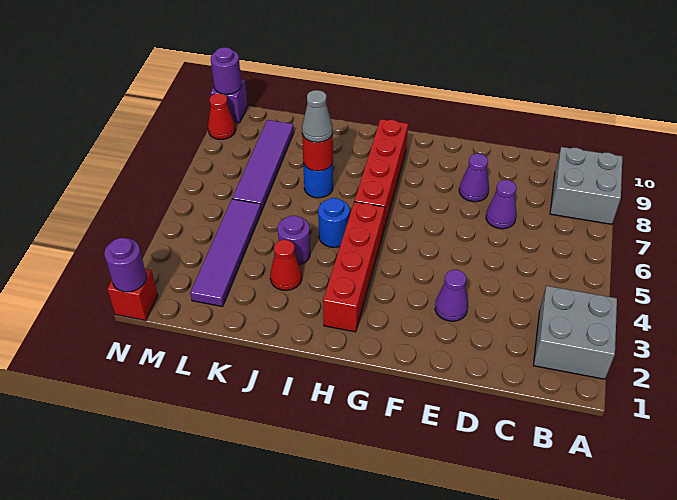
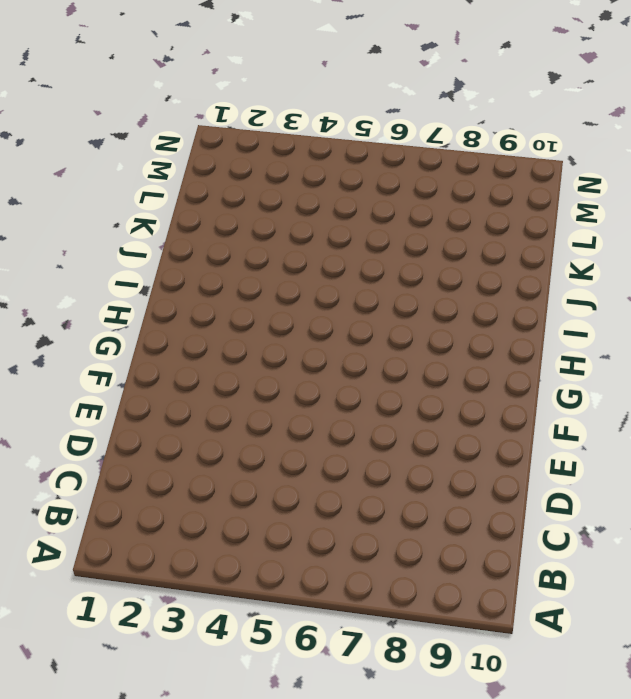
none -> grey 2x2 brick [533,286,617,379]
none -> grey 2x2 brick [550,147,622,224]
none -> purple 1x1 cone [486,180,517,229]

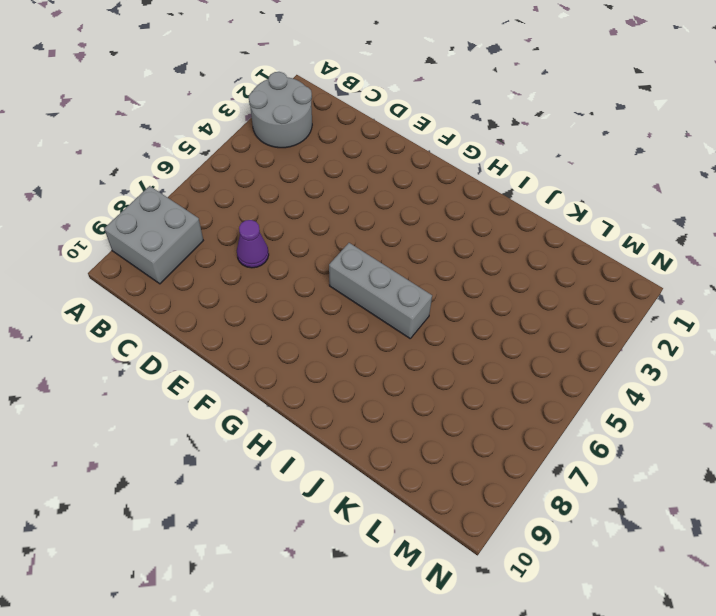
grey 2x2 round brick [249,72,312,148] -> grey 2x2 brick [533,286,617,379]
grey 1x3 brick [329,243,432,338] -> red 1x4 brick [355,119,408,232]
none -> purple 1x1 cone [435,270,468,321]
none -> purple 1x1 cone [459,154,489,202]
none -> red 1x4 brick [323,202,385,332]

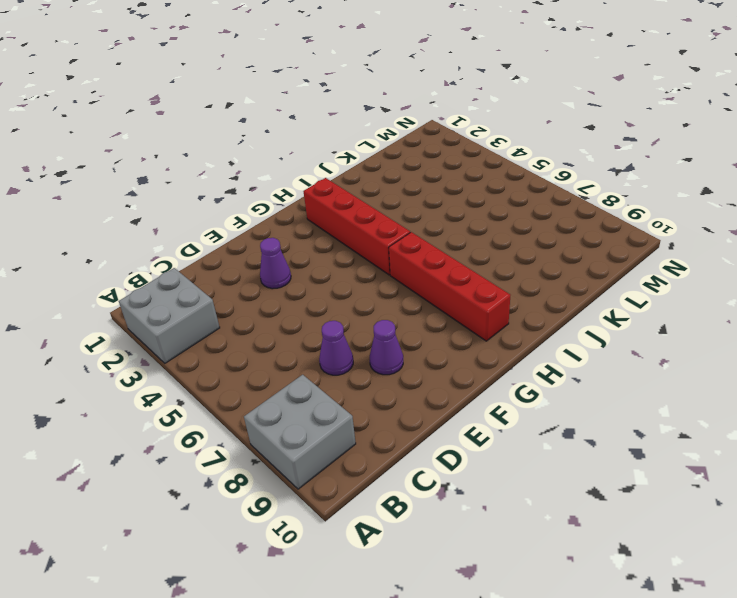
none -> blue 1x1 round brick [318,198,350,247]
none -> red 1x1 cone [270,240,302,290]
none -> purple 1x1 round brick [278,216,310,265]

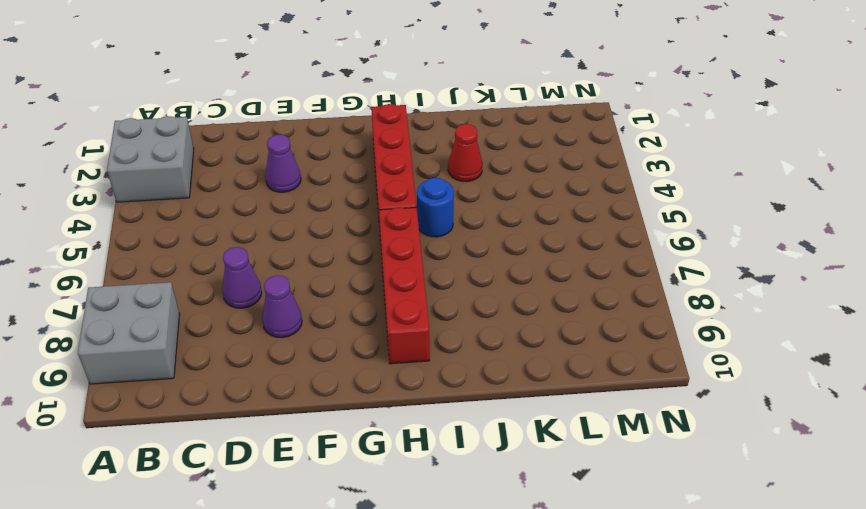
none -> purple 1x1 round brick [278,216,310,265]
none -> blue 1x1 round brick [303,163,333,198]
none -> purple 1x4 tile [190,199,261,307]

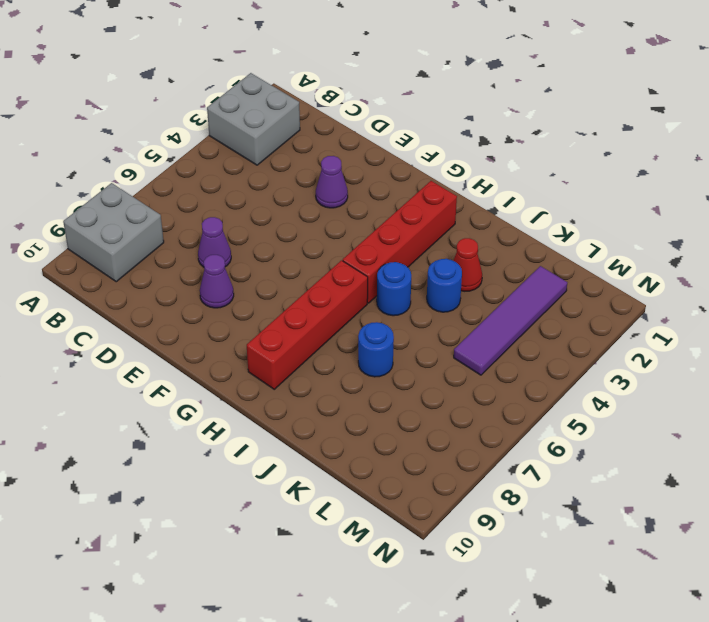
blue 1x1 round brick [427,259,462,312] -> purple 1x1 round brick [278,216,310,265]
none -> purple 1x4 tile [232,120,294,211]
none -> red 1x1 brick [107,268,158,321]
none -> red 1x1 cone [208,94,236,139]

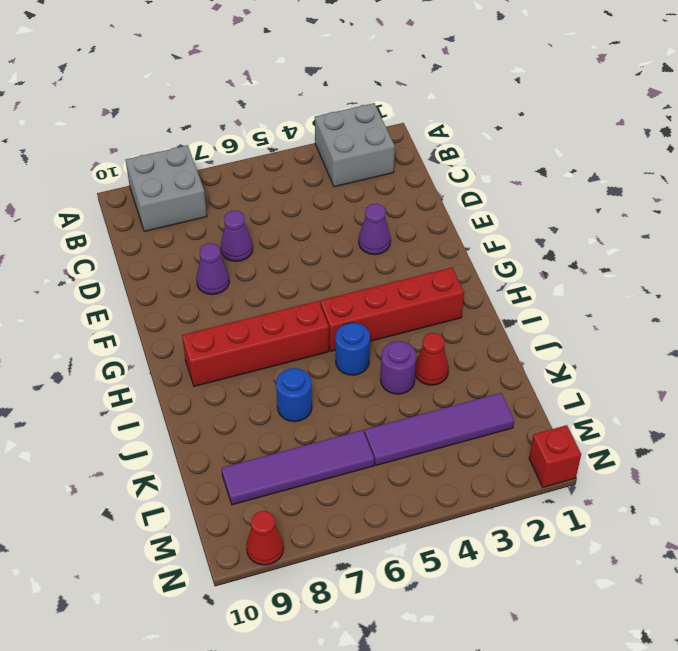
none -> purple 1x1 brick [211,79,248,123]
none -> red 1x1 round brick [302,134,333,171]
none -> purple 1x1 round brick [104,238,146,292]

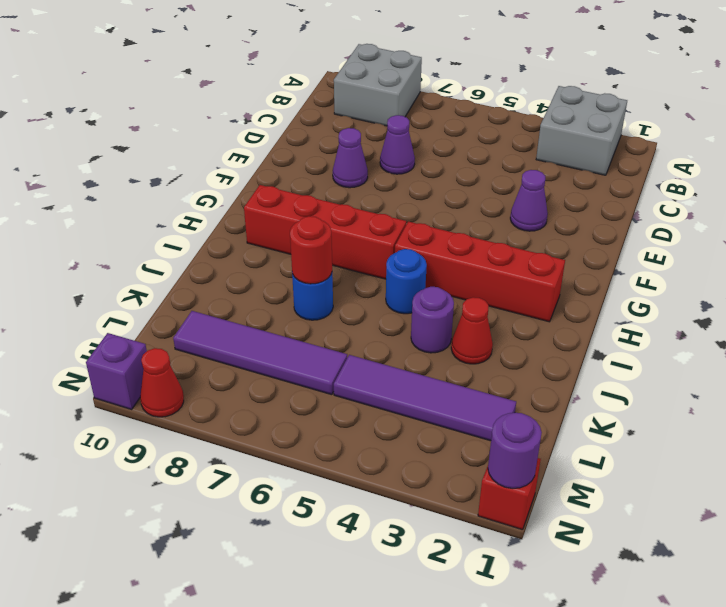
none -> purple 1x1 round brick [211,47,242,94]
none -> grey 1x1 cone [302,90,333,142]

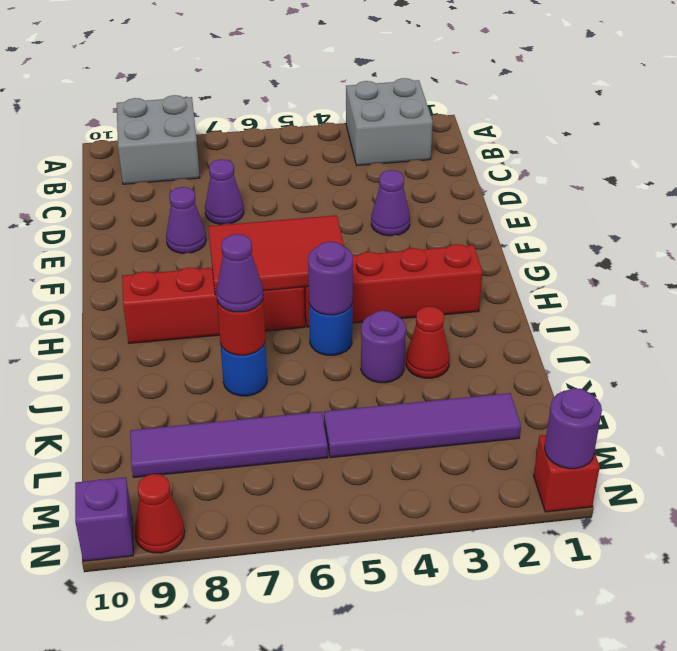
red 2x3 tile [208,215,344,295] -> none
purple 1x1 round brick [308,242,353,315] -> purple 1x1 round brick moved to [211,47,242,94]
purple 1x1 cone [216,234,263,312] -> grey 1x1 cone [302,90,333,142]

